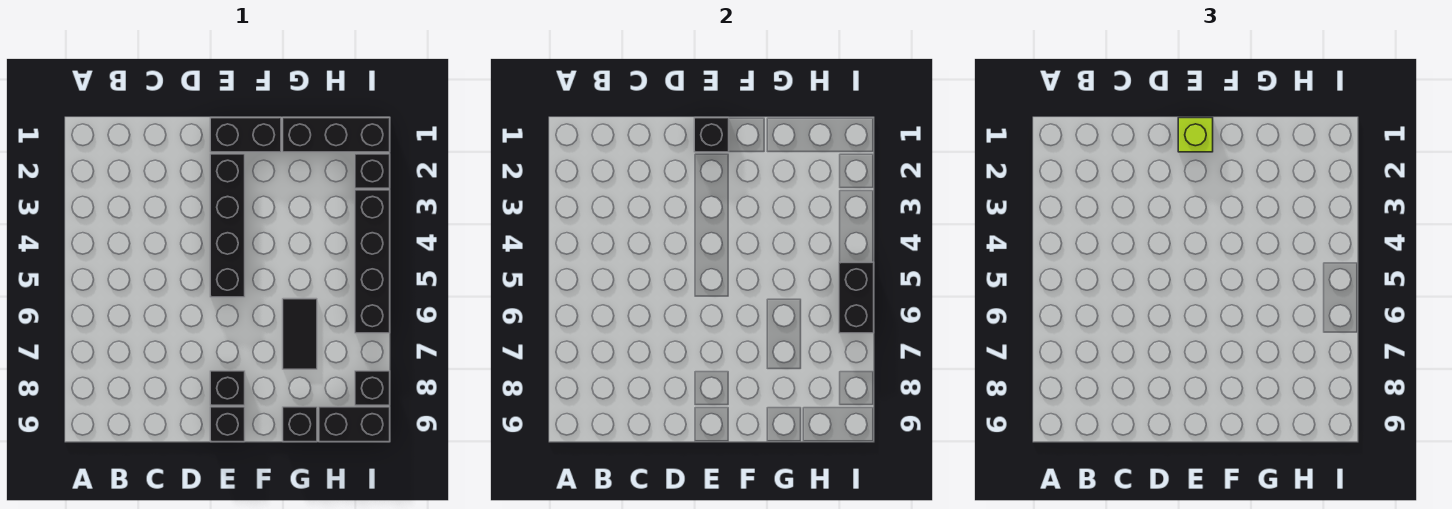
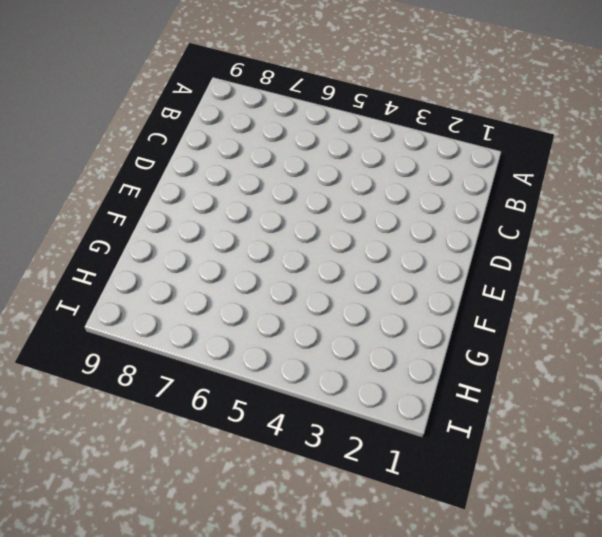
none -> black 1x2 brick [210,118,281,152]
none -> black 1x4 brick [210,154,245,297]
none -> black 1x1 brick [210,371,245,405]

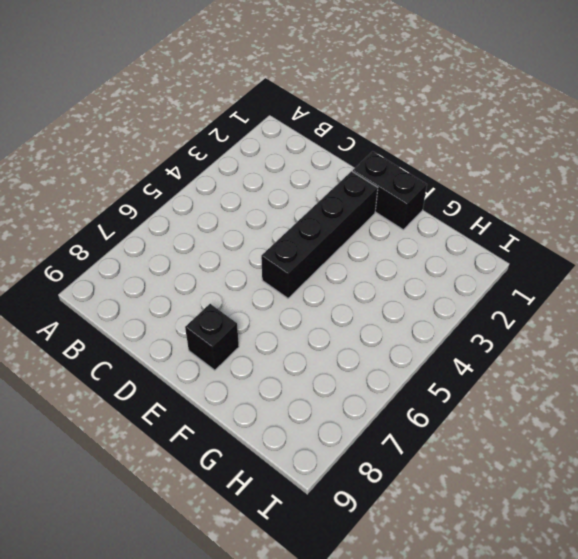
none -> black 1x1 brick [210,407,245,442]
none -> black 1x3 brick [283,118,390,152]
none -> black 1x2 tile [283,299,317,369]

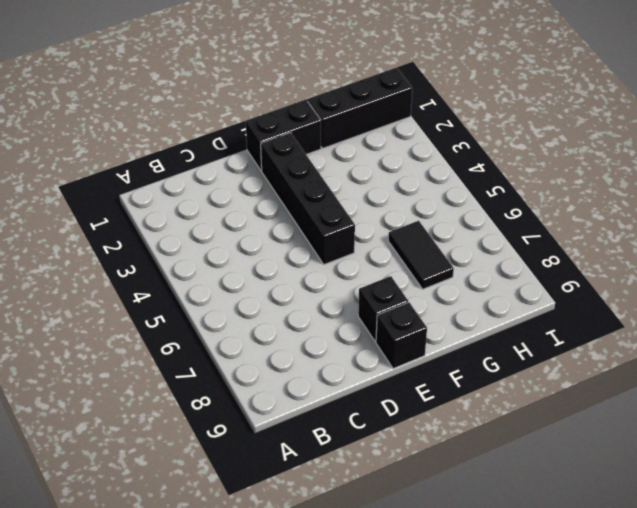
none -> black 1x1 brick [283,407,317,442]
none -> black 1x2 brick [319,407,390,442]
none -> black 1x1 brick [355,154,390,188]

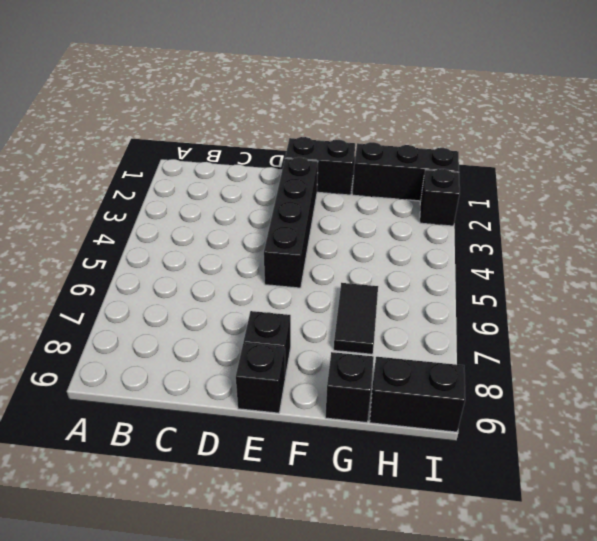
none -> black 1x4 brick [355,190,390,333]
none -> black 1x1 brick [355,371,390,405]
none -> black 1x1 brick [694,118,729,152]

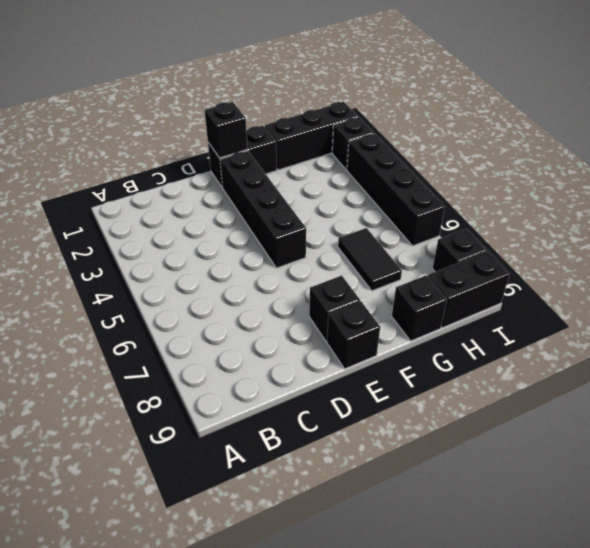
none -> black 1x2 brick [839,262,874,333]
none -> lime 1x1 brick [1178,118,1213,152]

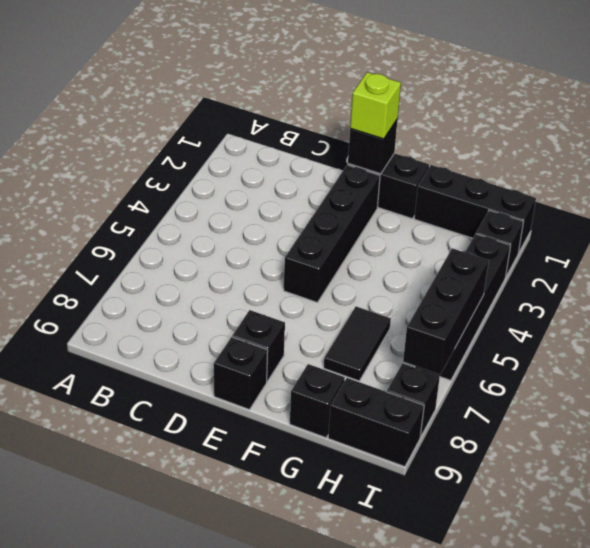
black 1x3 brick [403,248,489,375] -> black 1x2 brick [839,262,874,333]

